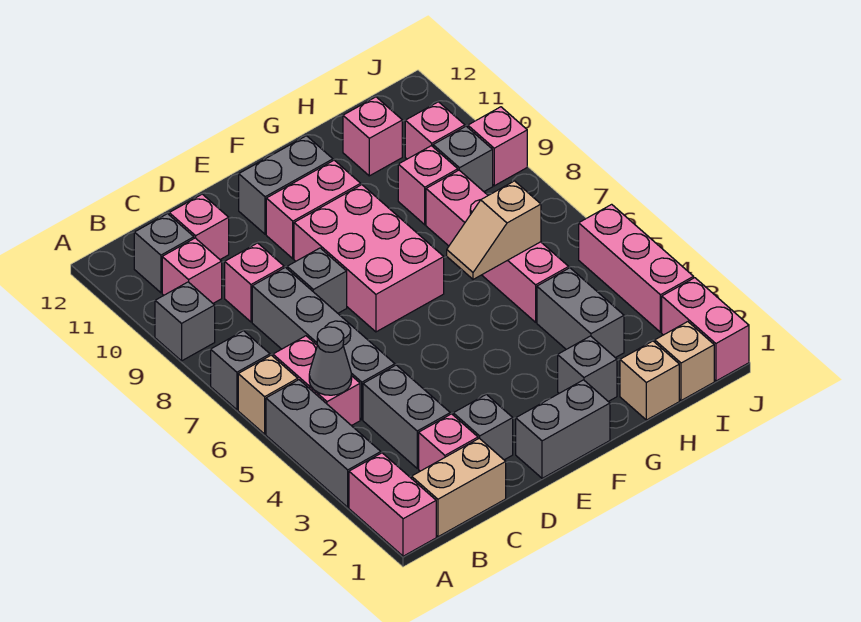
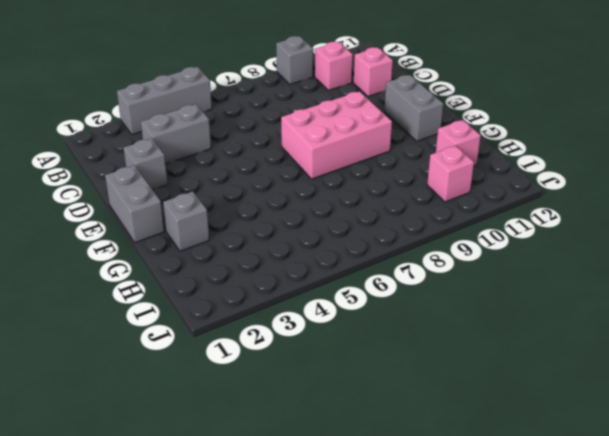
none -> pink 1x2 brick [349,453,436,556]
none -> tan 1x1 brick [238,355,298,434]
none -> grey 1x1 brick [211,331,270,410]
none -> tan 1x2 brick [412,438,506,537]

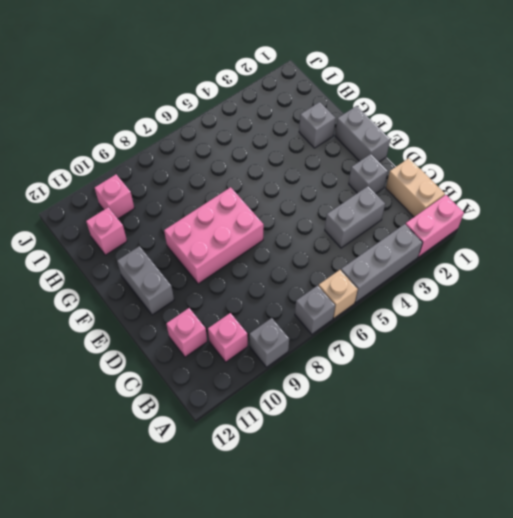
none -> pink 1x2 brick [273,336,360,426]
none -> grey 1x1 brick [134,214,194,293]
none -> pink 1x1 brick [419,414,478,471]
none -> grey 1x4 brick [252,267,395,420]

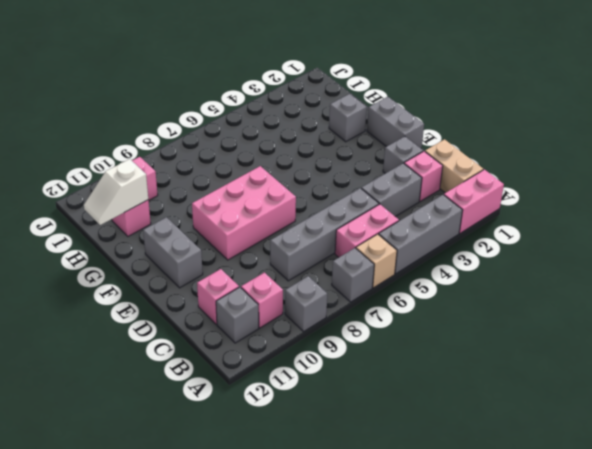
white 1x2 slope [84,159,148,225] -> none
none -> pink 1x1 brick [225,243,284,322]
none -> grey 1x1 brick [287,248,347,313]
none -> pink 1x2 brick [266,160,361,259]
none -> tan 1x1 brick [620,341,679,420]

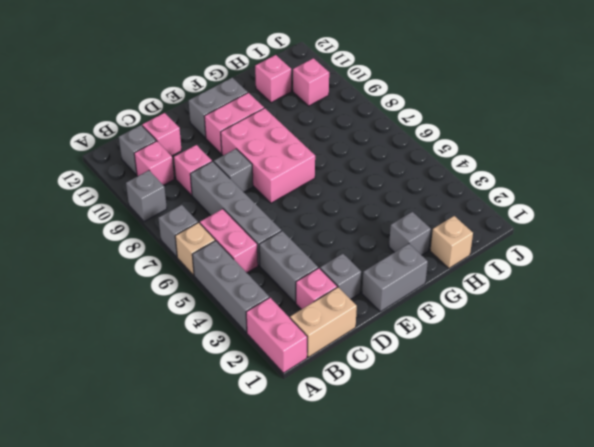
none -> grey 1x2 brick [537,268,624,358]
none -> pink 1x4 brick [426,170,569,322]
none -> pink 1x1 brick [398,146,458,225]
none -> tan 1x1 brick [655,322,714,401]

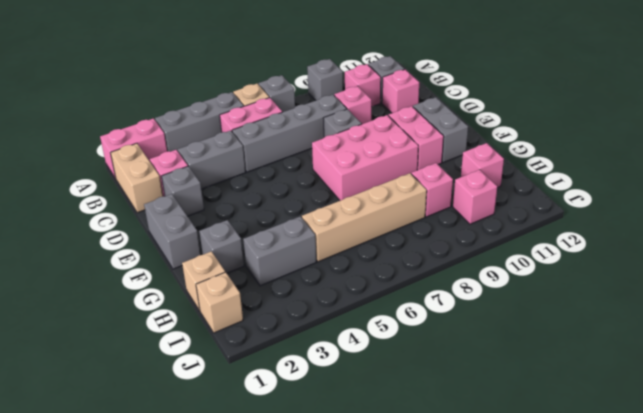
tan 1x4 brick [302,173,427,262] -> pink 1x4 brick [426,170,569,322]
none -> grey 1x1 brick [433,126,493,191]
none -> pink 1x2 brick [662,278,749,381]
none -> pink 1x3 brick [579,204,694,332]
none -> pink 1x1 brick [468,107,527,186]

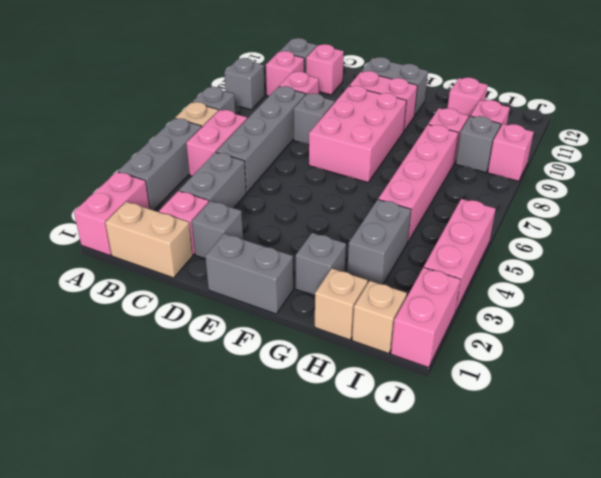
none -> grey 1x1 cone [309,327,352,395]
none -> tan 1x2 slope [447,181,541,279]

